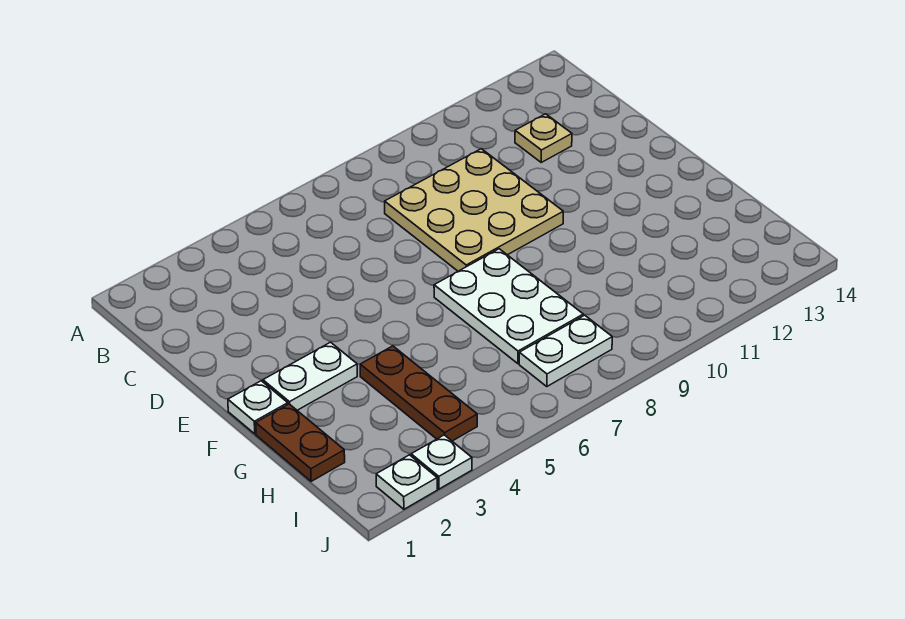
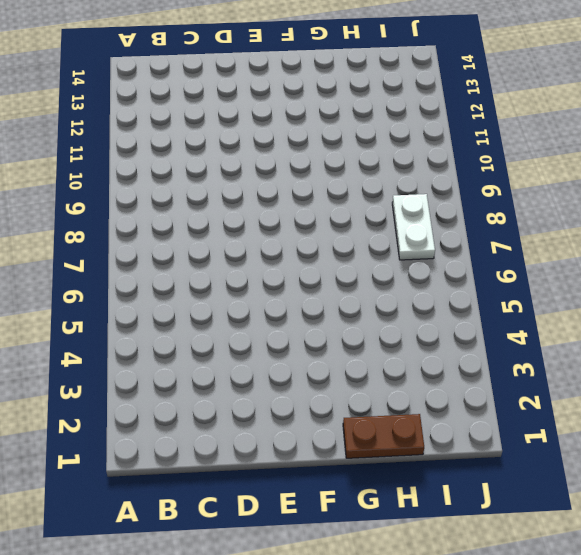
none -> tan 3x3 plate [385,149,563,271]
none -> tan 1x1 plate [515,114,572,162]

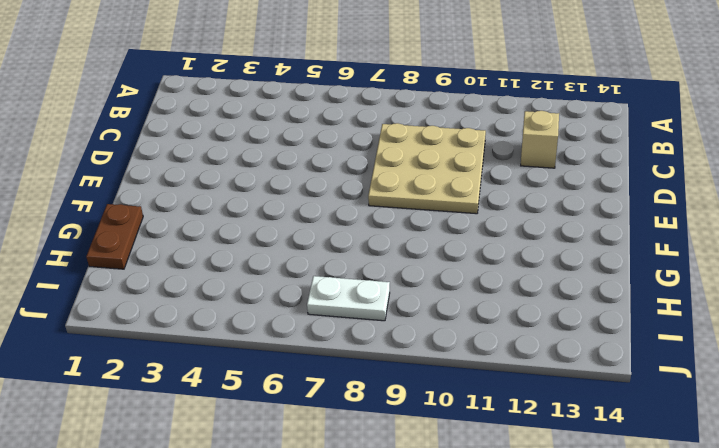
tan 1x1 brick [521,111,559,168] -> tan 1x1 plate [515,114,572,162]
none -> white 1x1 plate [228,381,288,434]
none -> white 1x2 plate [263,342,357,410]

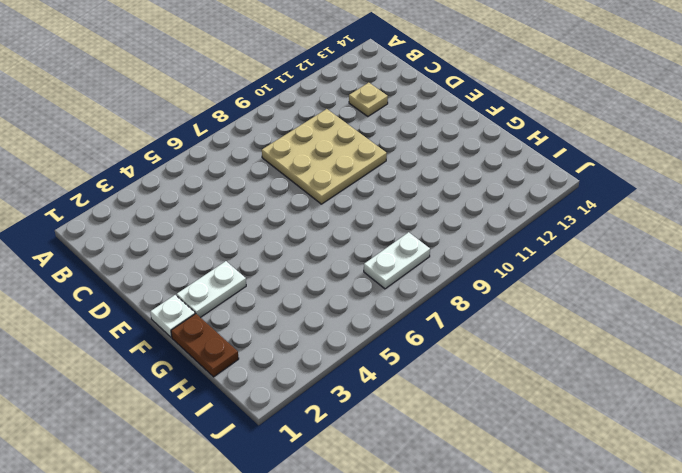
none -> white 2x3 plate [434,249,583,364]
none -> brown 1x3 plate [360,346,477,441]

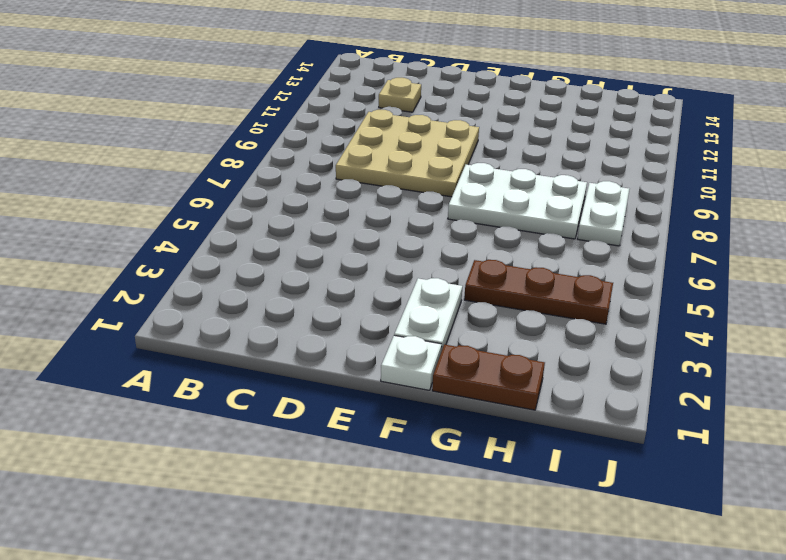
none -> white 1x1 plate [376,455,437,509]
none -> white 1x1 plate [411,435,472,489]

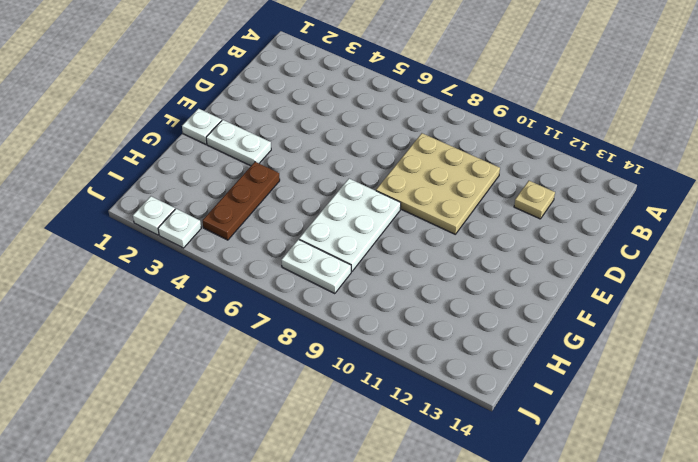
none -> brown 1x2 plate [256,404,345,481]

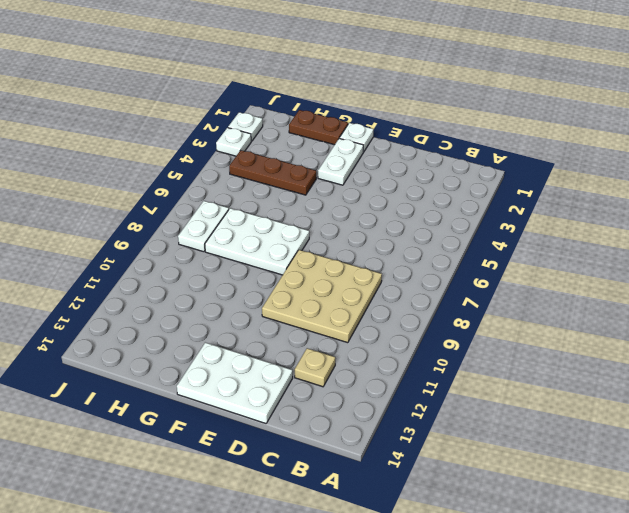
white 2x3 plate [177,342,293,423] -> none

